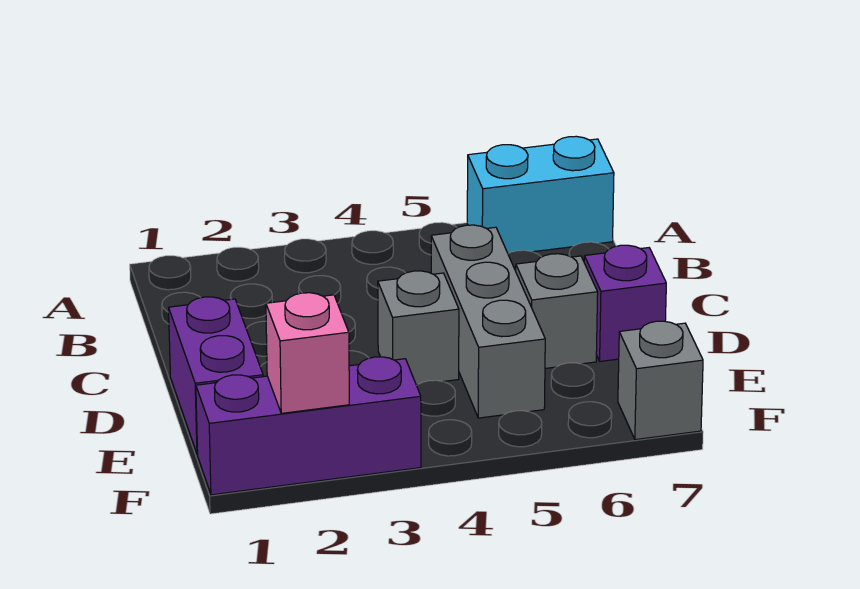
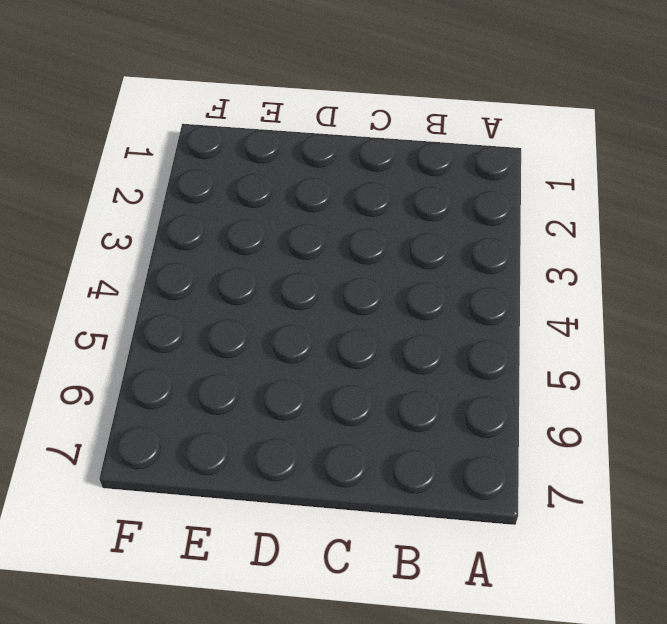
none -> cyan 1x2 brick [467,136,614,254]
none -> grey 1x3 brick [431,225,545,418]

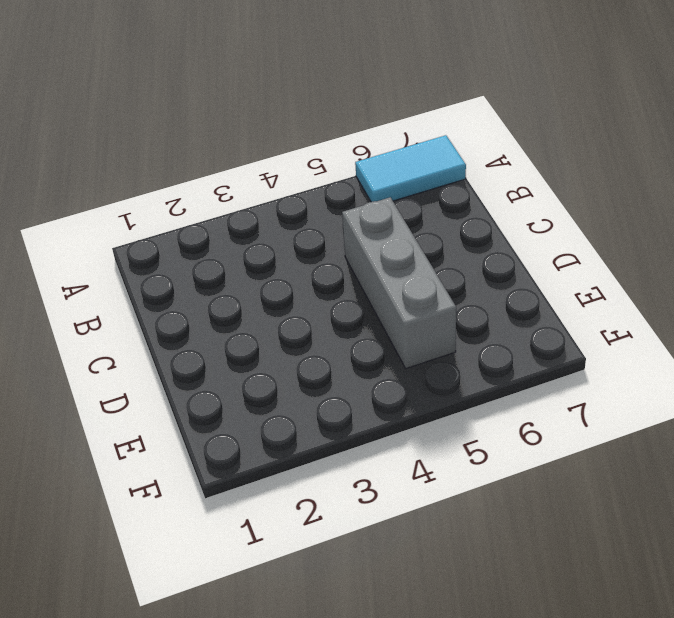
cyan 1x2 tile [355,135,466,202] -> cyan 1x2 brick [467,136,614,254]
none -> purple 1x2 brick [169,297,263,454]
none -> grey 1x1 brick [378,271,459,385]

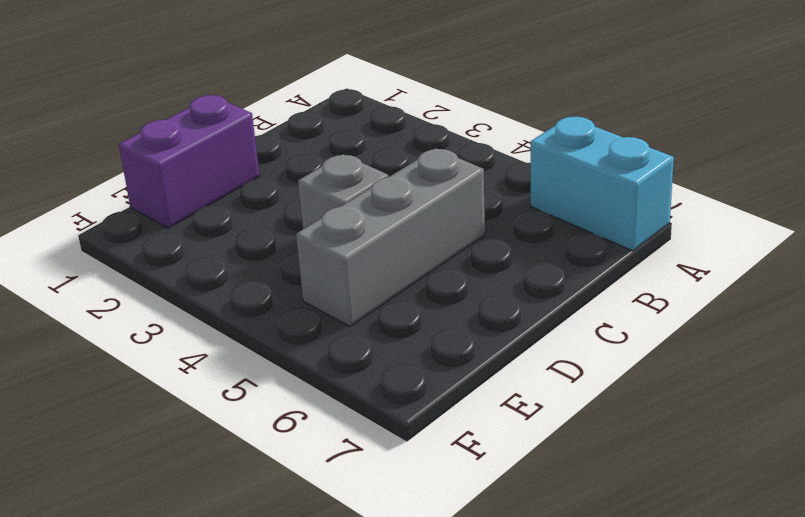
none -> grey 1x1 brick [516,254,598,368]
none -> purple 1x1 brick [584,245,666,361]

